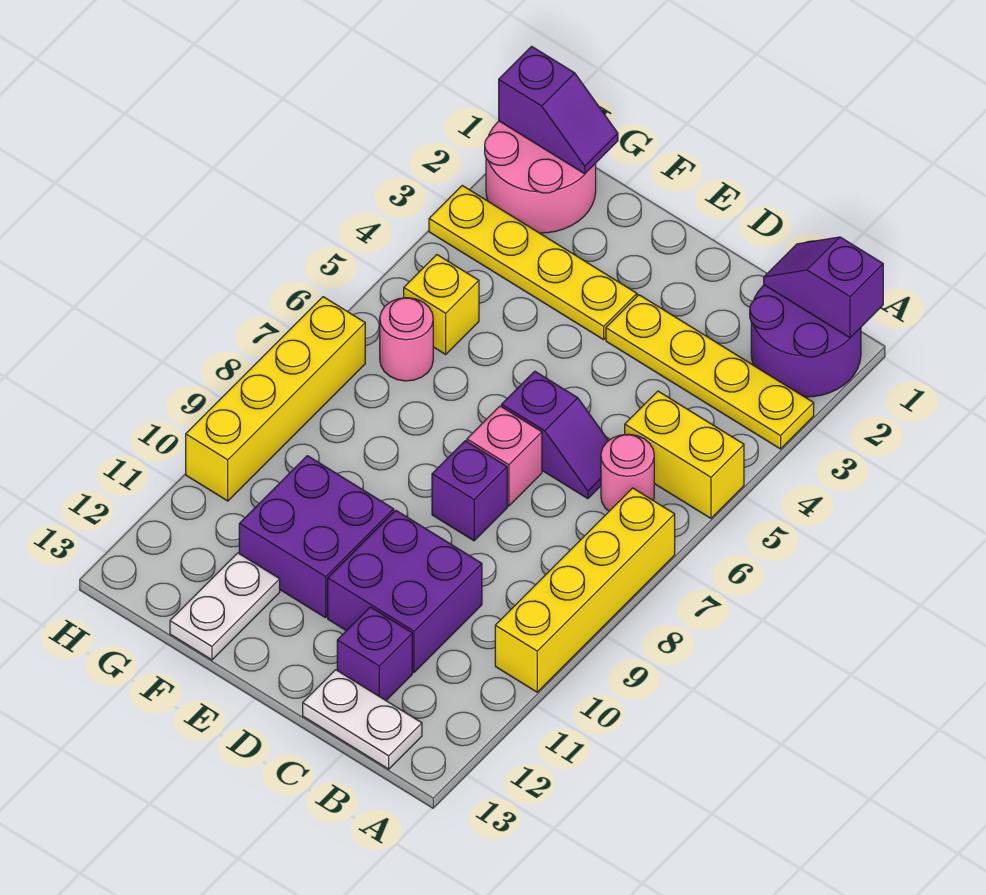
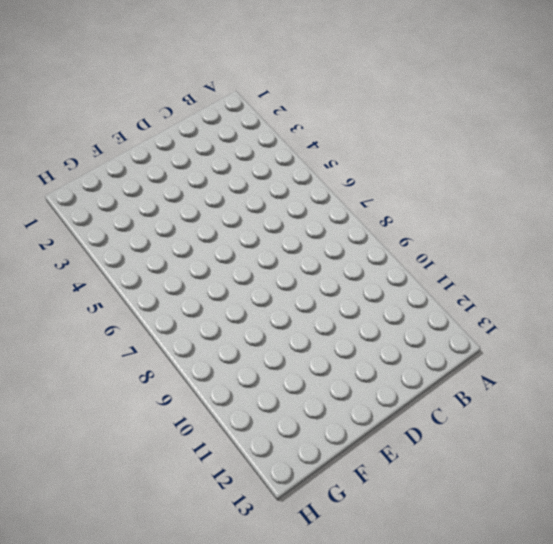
none -> purple 2x2 round brick [750,285,861,397]
none -> yellow 1x4 plate [606,295,814,449]
none -> yellow 1x2 brick [625,391,744,518]

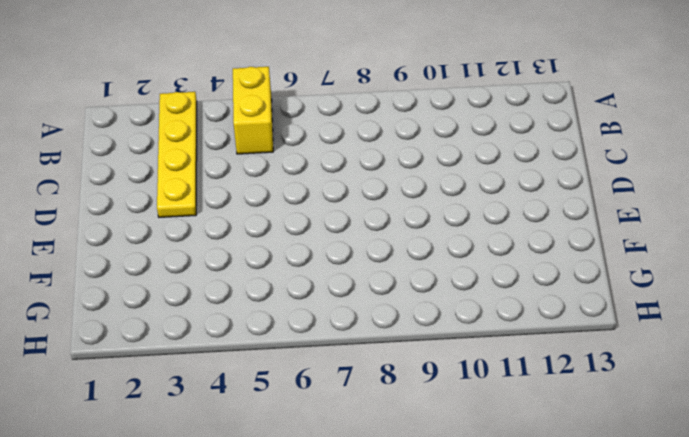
none -> purple 2x2 round brick [750,285,861,397]
none -> yellow 1x4 brick [495,488,675,692]
none -> pink 1x1 round brick [601,434,654,511]

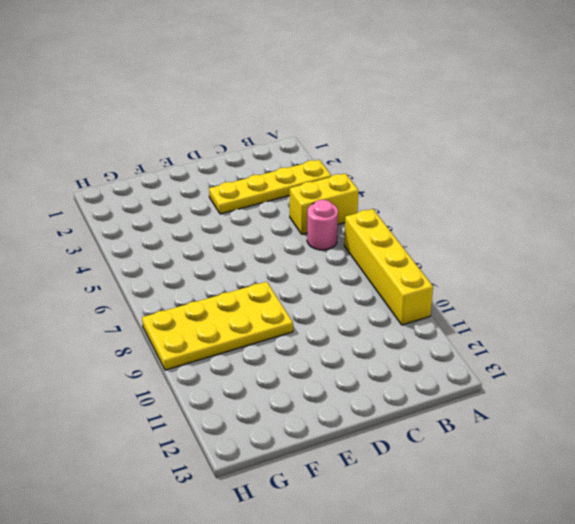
yellow 2x4 plate [142,282,293,370] -> yellow 1x4 brick [186,297,365,501]
none -> purple 2x2 round brick [750,285,861,397]
none -> white 1x2 plate [303,670,422,769]
none -> purple 1x2 slope [502,371,608,499]

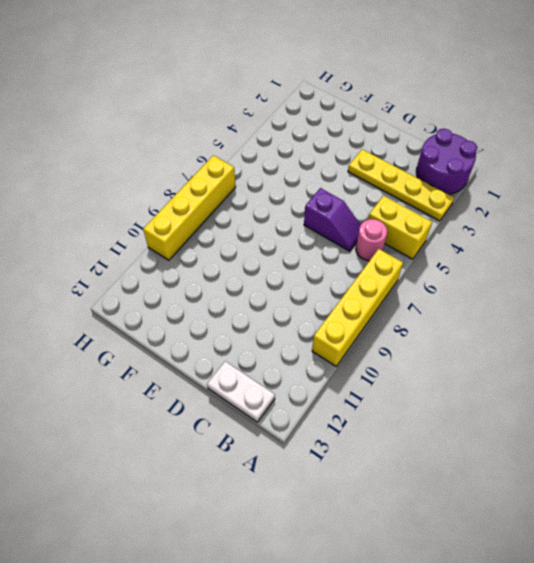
none -> purple 2x2 brick [328,510,482,672]
none -> purple 1x1 brick [337,607,412,700]
none -> pink 1x1 brick [467,406,542,506]

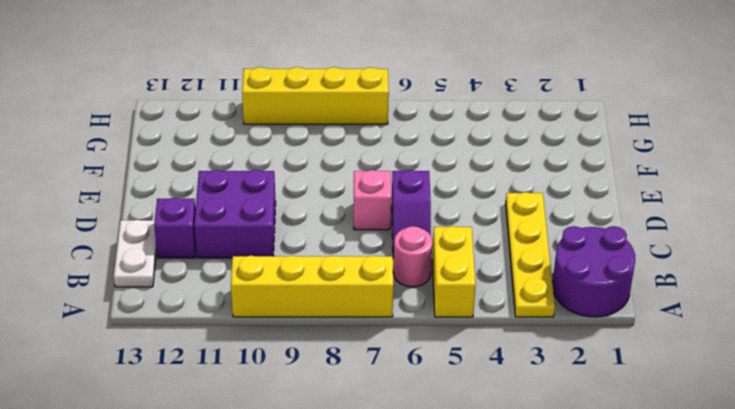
none -> purple 1x1 brick [432,441,507,541]
none -> yellow 1x4 plate [429,186,637,340]
none -> purple 2x2 brick [239,456,394,618]

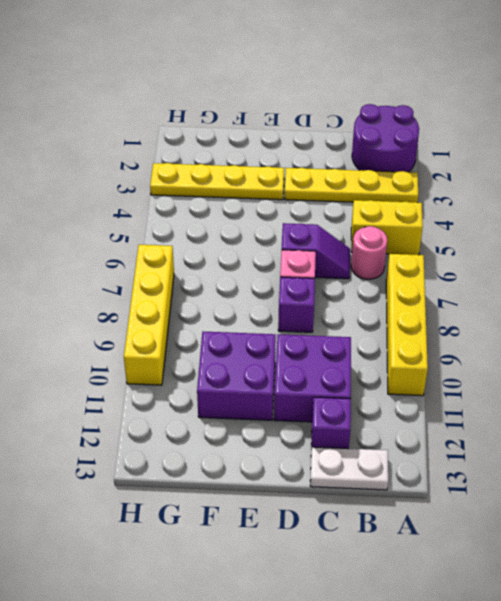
none -> white 1x2 plate [170,553,280,660]
none -> pink 2x2 round brick [485,121,596,233]
none -> yellow 1x1 brick [404,255,479,354]

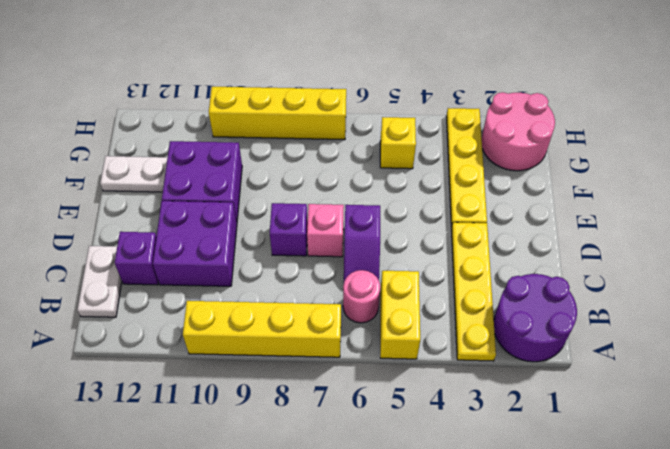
none -> pink 1x1 round brick [380,298,433,381]
none -> purple 1x2 slope [764,237,883,338]
none -> purple 1x2 slope [499,46,618,174]

